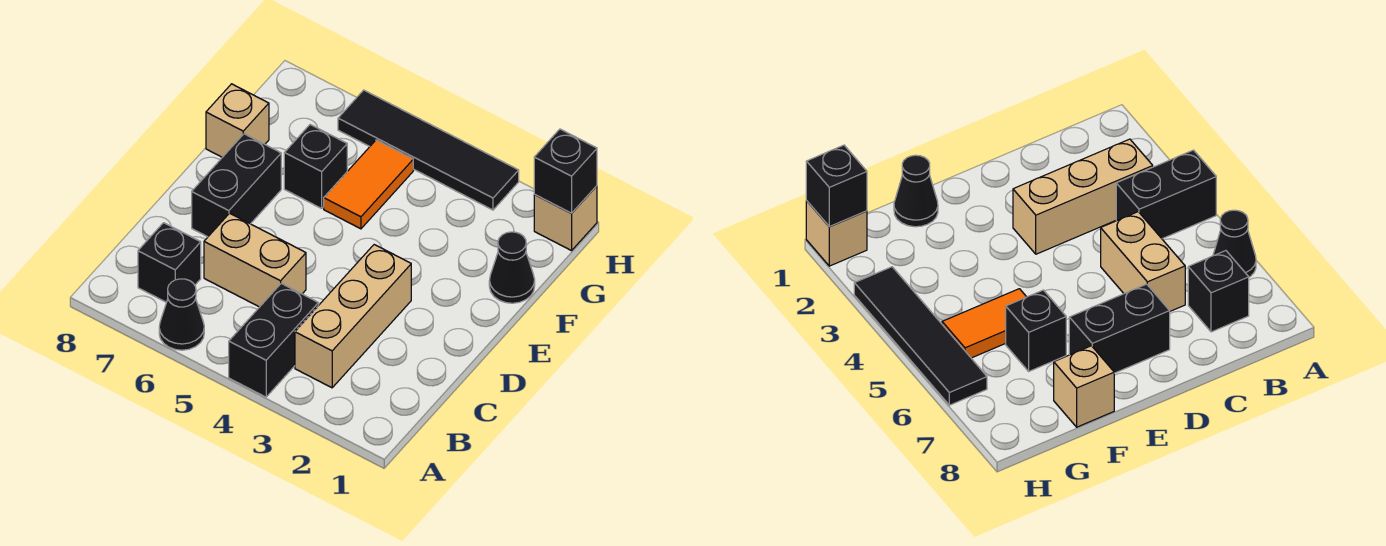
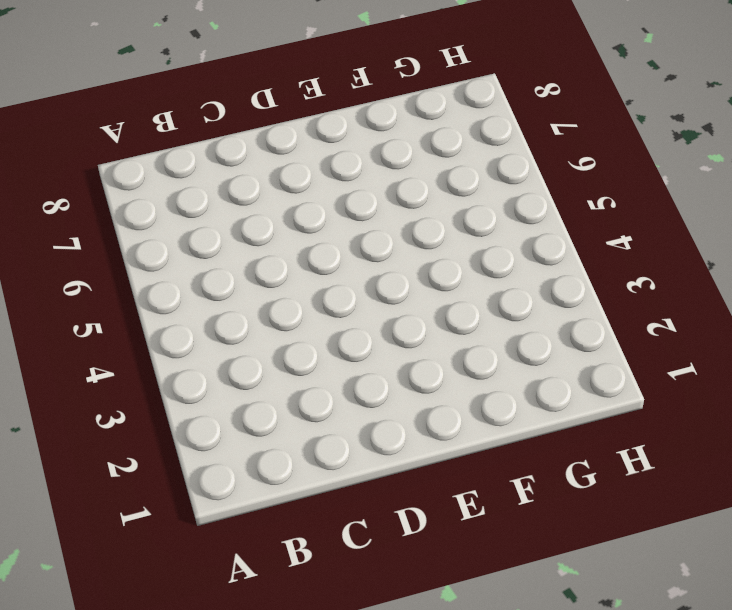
none -> black 1x2 brick [229,283,319,397]
none -> black 1x1 cone [159,279,204,350]
none -> tan 1x3 brick [295,245,411,388]

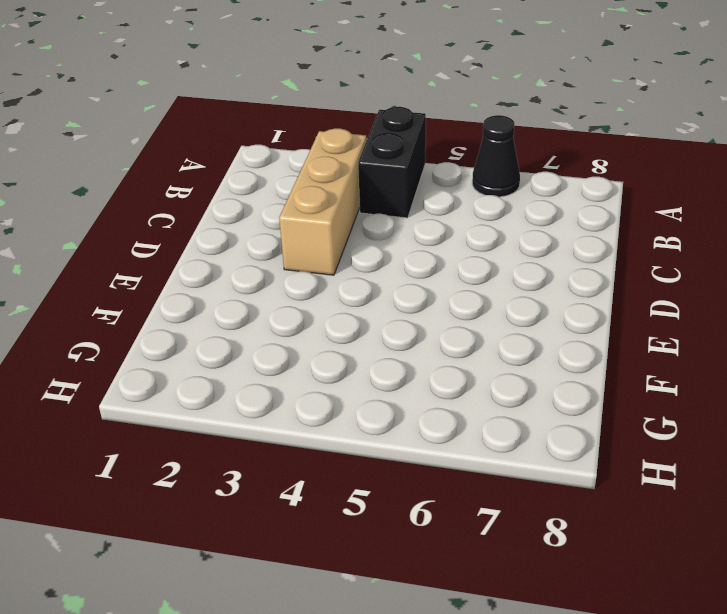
none -> black 1x1 brick [138,223,201,302]
none -> tan 1x2 brick [204,213,306,307]
none -> black 1x2 brick [192,134,281,237]

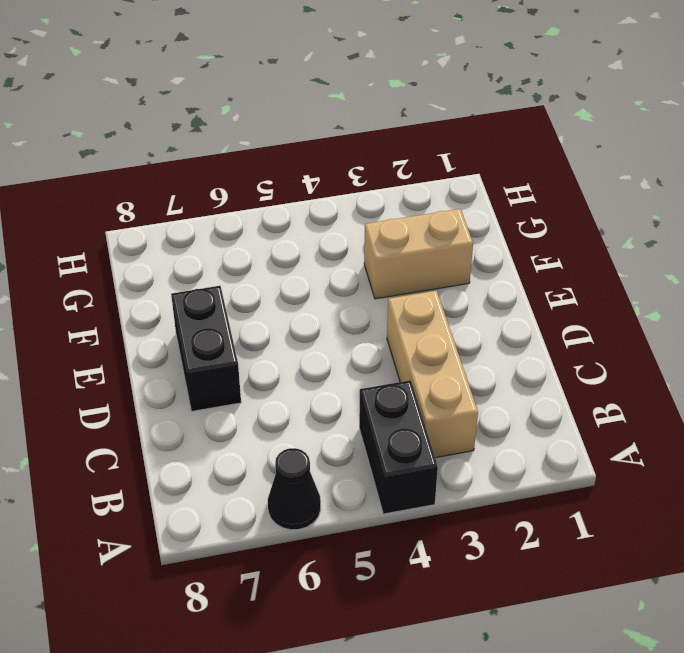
tan 1x2 brick [364,209,473,299] -> tan 1x2 brick moved to [204,213,306,307]
none -> black 1x1 brick [138,223,201,302]
none -> black 1x1 cone [489,232,535,303]
none -> orange 1x2 tile [324,140,413,229]

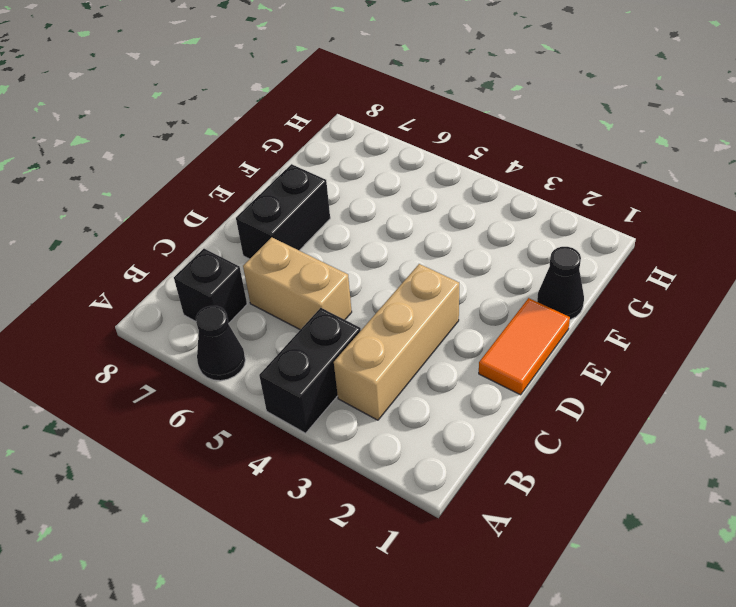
orange 1x2 tile [479,298,570,395] -> orange 1x2 tile moved to [324,140,413,229]
none -> black 1x1 brick [284,125,347,208]
none -> tan 1x1 brick [206,84,269,157]
none -> tan 1x1 brick [534,186,597,251]

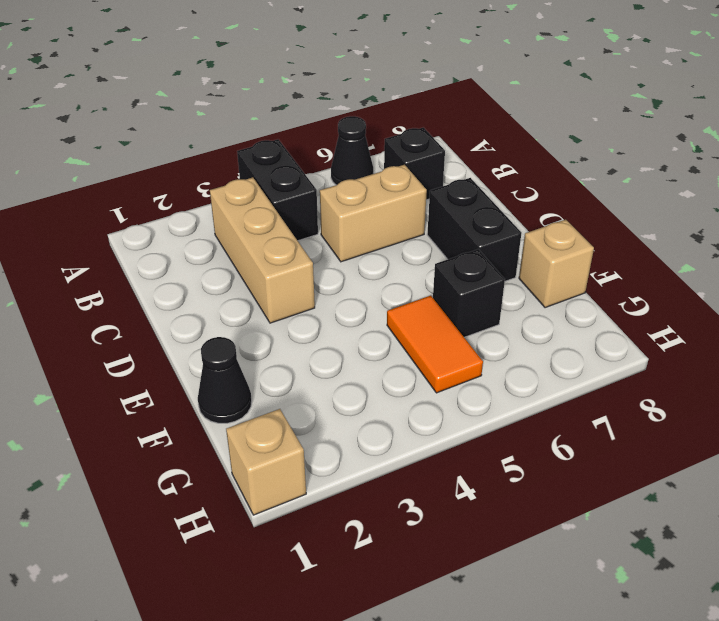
none -> black 1x4 tile [338,90,519,210]
none -> black 1x1 brick [534,129,597,213]

